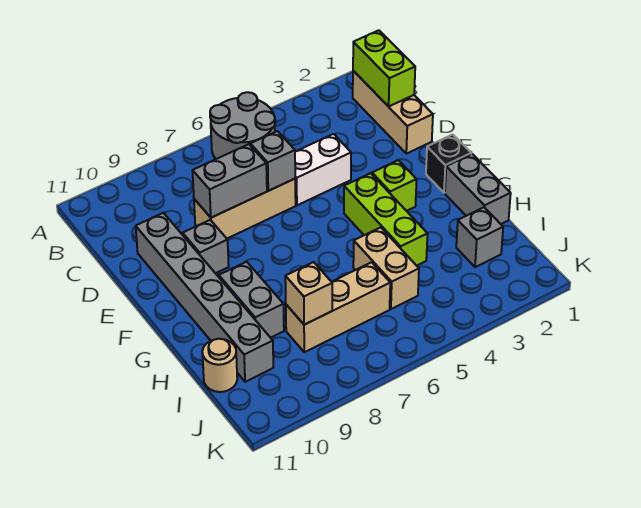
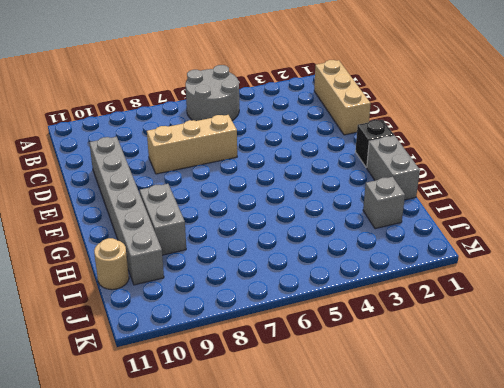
none -> white 1x2 brick [295,134,351,205]
none -> grey 1x1 brick [183,220,229,273]
none -> lime 1x1 brick [372,160,417,211]

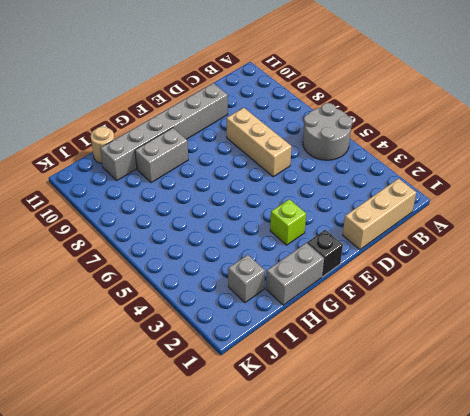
none -> white 1x2 brick [295,134,351,205]
none -> grey 1x1 brick [183,220,229,273]
none -> lime 1x3 brick [344,173,428,266]

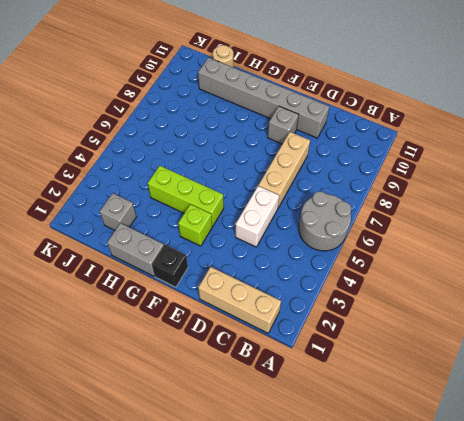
none -> grey 1x2 brick [219,262,284,338]
none -> tan 1x2 brick [353,227,419,309]
none -> tan 1x3 brick [286,262,390,352]

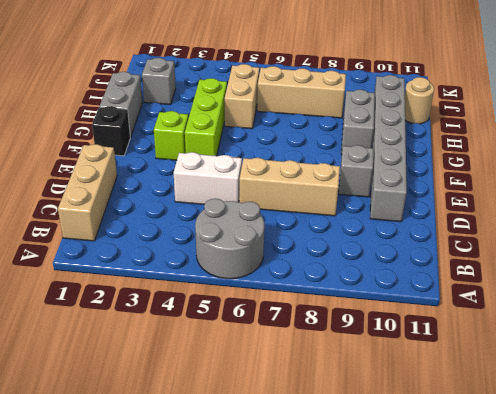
none -> lime 1x2 brick [353,30,415,107]
none -> grey 1x1 brick [250,131,295,191]
none -> grey 1x2 brick [192,144,267,218]

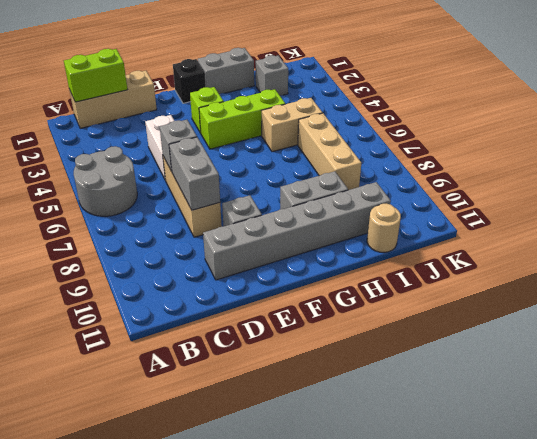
none -> tan 1x1 brick [285,262,332,325]

